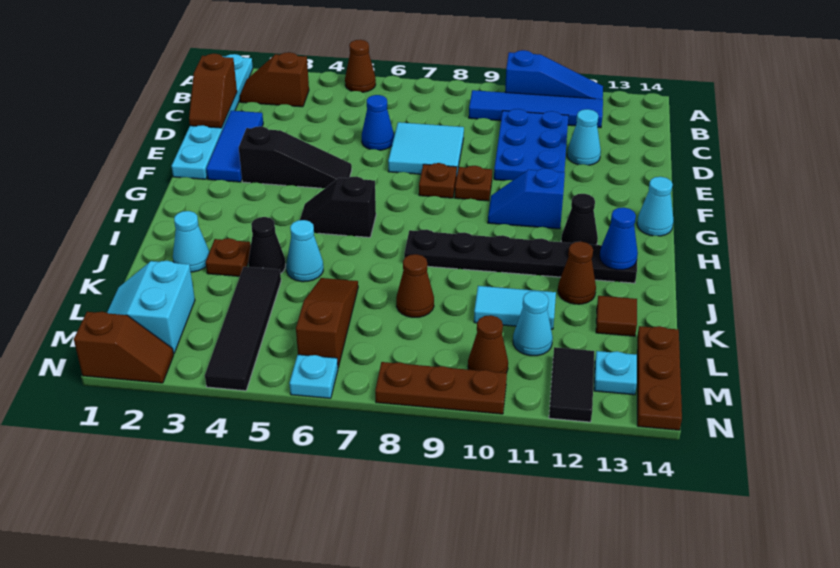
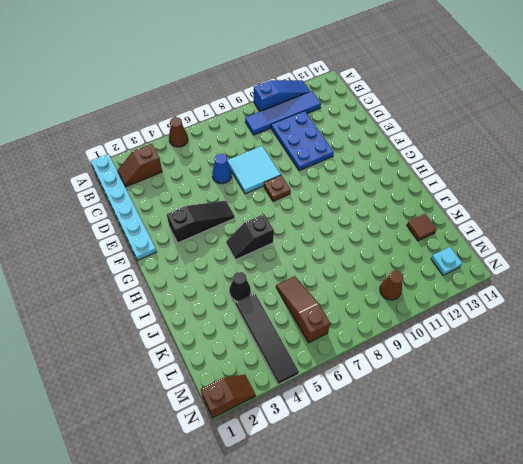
none -> blue 1x3 tile [206,111,263,182]
none -> cyan 1x1 cone [567,109,601,165]
none -> brown 1x1 plate [455,166,492,201]
none -> blue 1x2 slope [488,168,565,229]

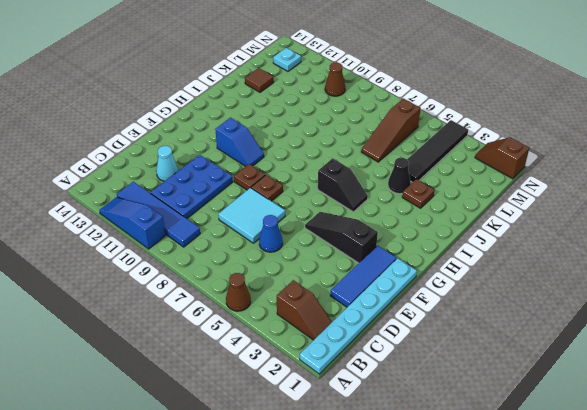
none -> cyan 1x1 cone [637,177,674,236]
none -> black 1x1 cone [561,194,598,245]
none -> black 1x6 plate [404,229,637,283]
none -> cyan 1x1 cone [173,211,209,272]

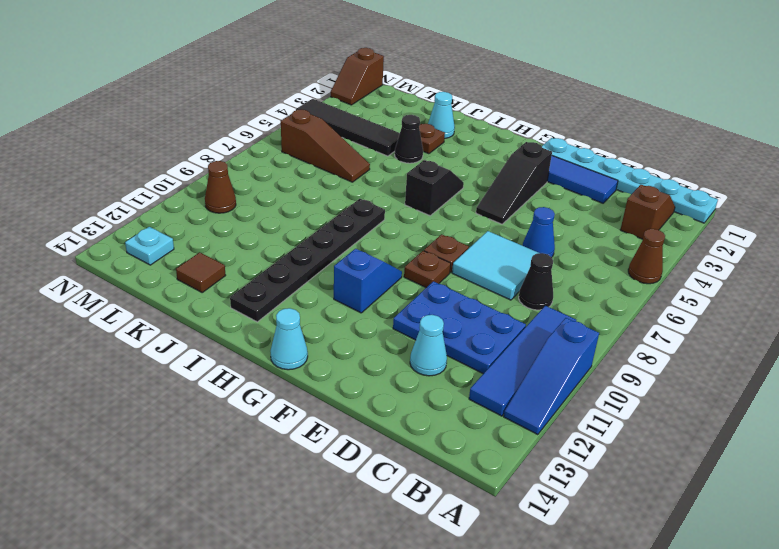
black 1x1 cone [519,253,553,310] -> black 1x1 cone moved to [561,194,598,245]
none -> cyan 1x1 cone [286,220,323,282]
none -> brown 1x1 cone [558,242,596,304]
none -> brown 1x1 cone [396,254,434,317]
none -> cyan 1x2 tile [474,286,556,329]

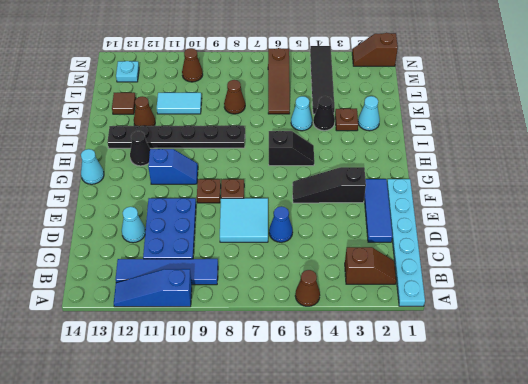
none -> cyan 2x2 slope [107,261,195,354]
none -> cyan 1x1 cone [513,291,553,356]
none -> brown 1x3 plate [637,326,682,430]
none -> black 1x2 tile [549,347,594,422]

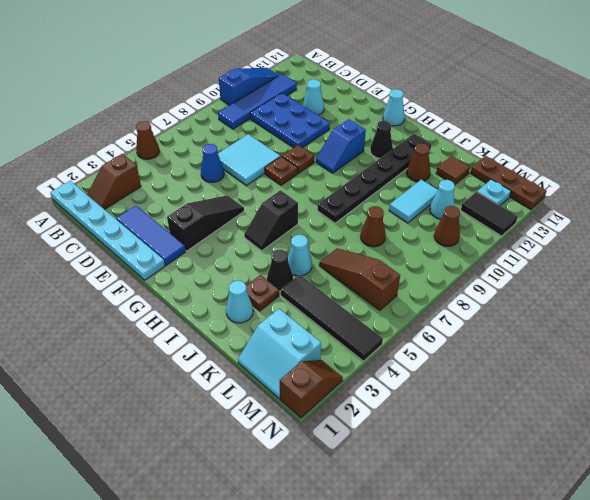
none -> cyan 1x1 plate [289,355,338,398]
none -> brown 1x3 plate [375,362,507,414]
none -> brown 1x2 slope [189,54,237,128]
none -> blue 1x1 cone [600,208,638,270]

